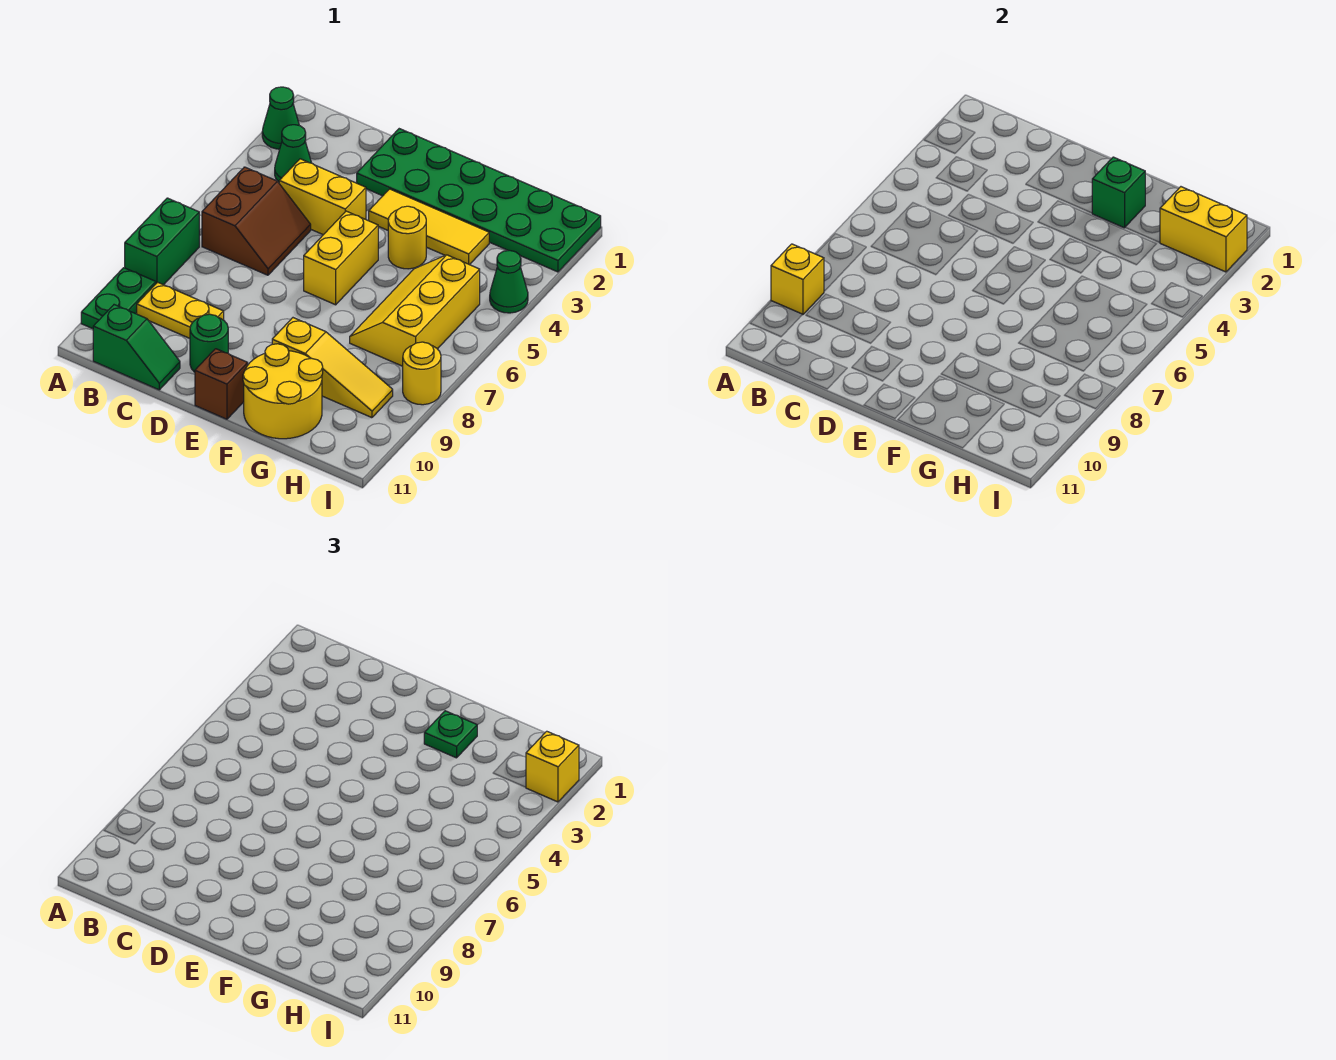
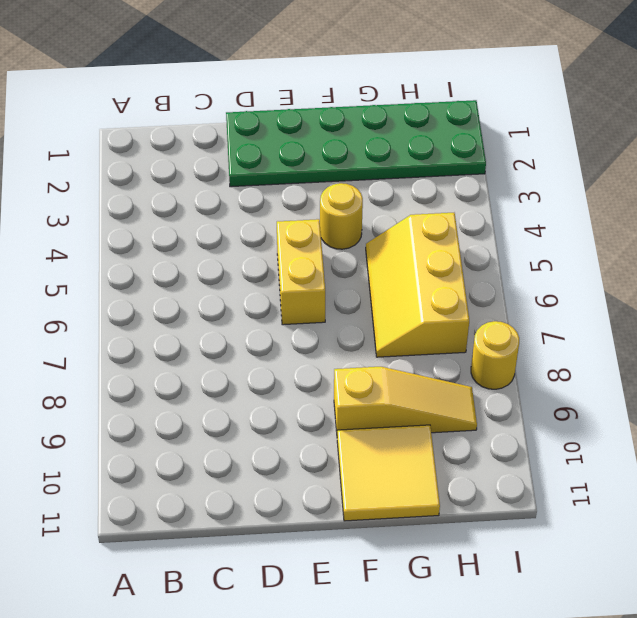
yellow 2x2 tile [337,425,440,521] -> yellow 2x2 round brick [243,344,323,439]
none -> green 1x1 cone [262,87,299,149]
none -> green 1x2 brick [125,198,199,285]
none -> green 1x2 plate [81,268,156,329]

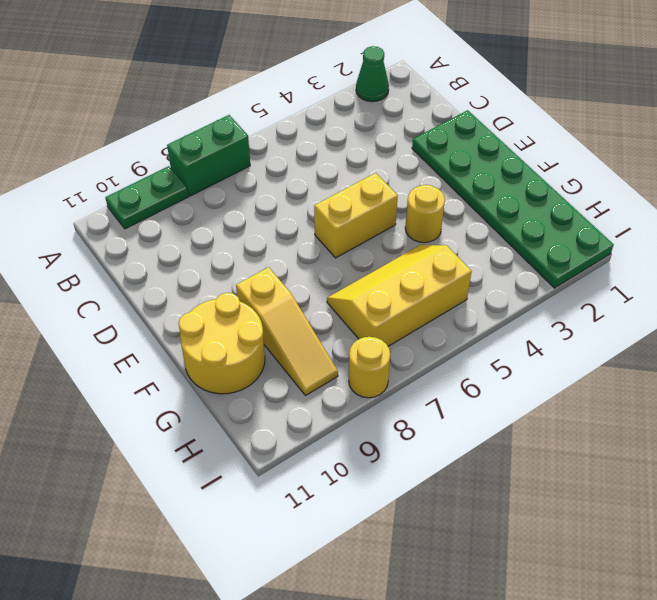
none -> green 1x1 cone [275,125,311,182]
none -> brown 2x2 slope [202,167,311,275]
none -> yellow 1x2 plate [137,282,224,338]

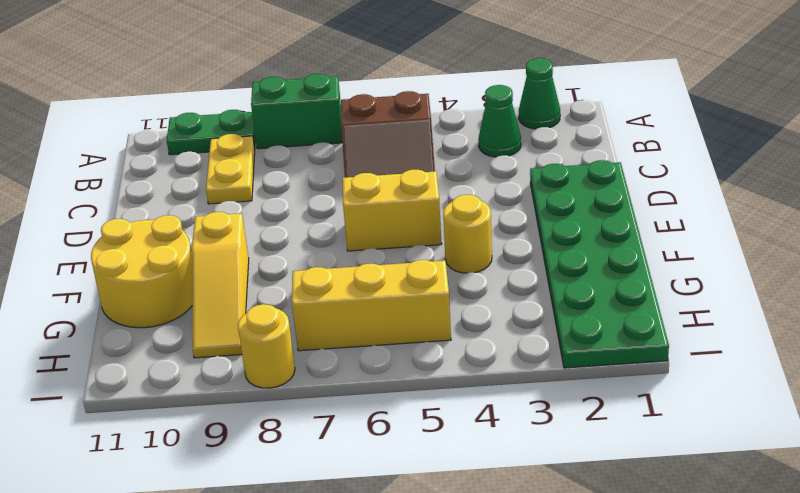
none -> green 1x2 slope [93,305,180,390]
none -> yellow 1x2 brick [279,159,366,235]
none -> green 1x1 round brick [190,314,228,372]

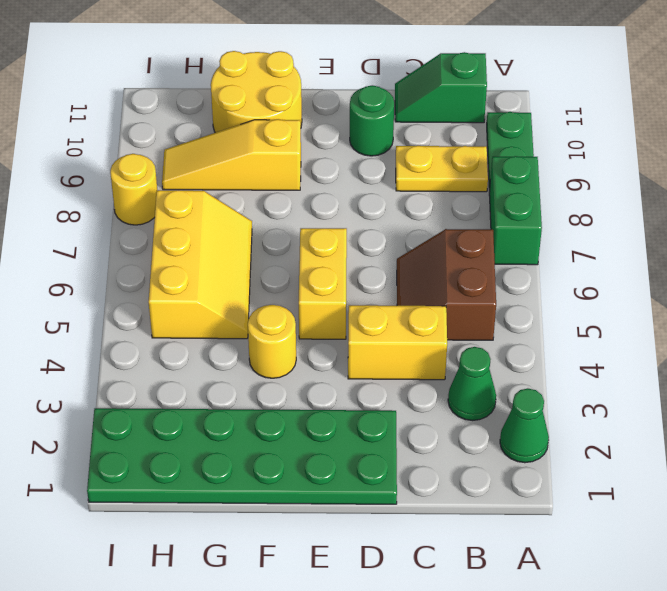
none -> yellow 1x3 tile [369,189,489,265]
none -> brown 1x1 brick [195,349,248,419]
none -> green 1x1 cone [490,250,528,313]

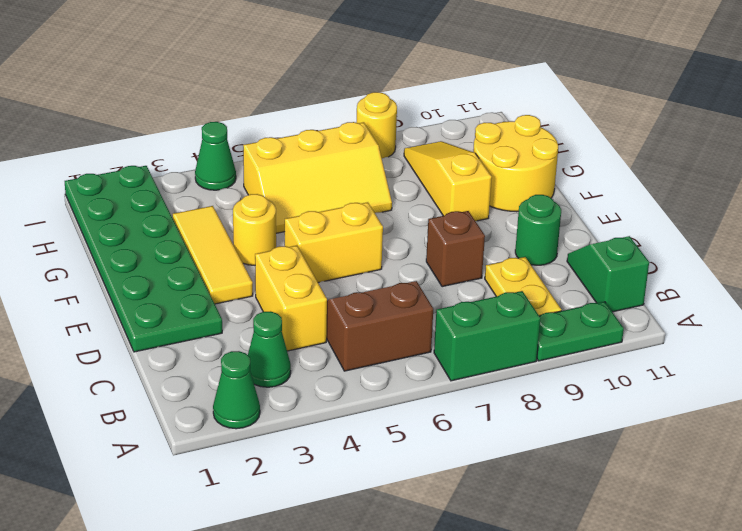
brown 1x1 brick [426,211,485,287] -> brown 1x1 brick moved to [195,349,248,419]
none -> yellow 1x1 brick [771,244,824,315]
none -> green 1x1 brick [1092,157,1145,228]
none -> yellow 1x2 brick [1160,187,1247,272]

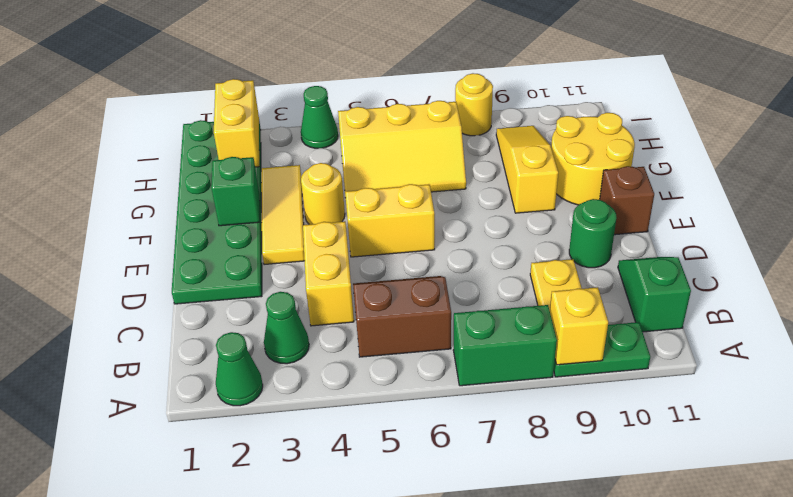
none -> green 1x1 plate [424,711,477,758]
none -> yellow 1x1 brick [526,731,579,802]

